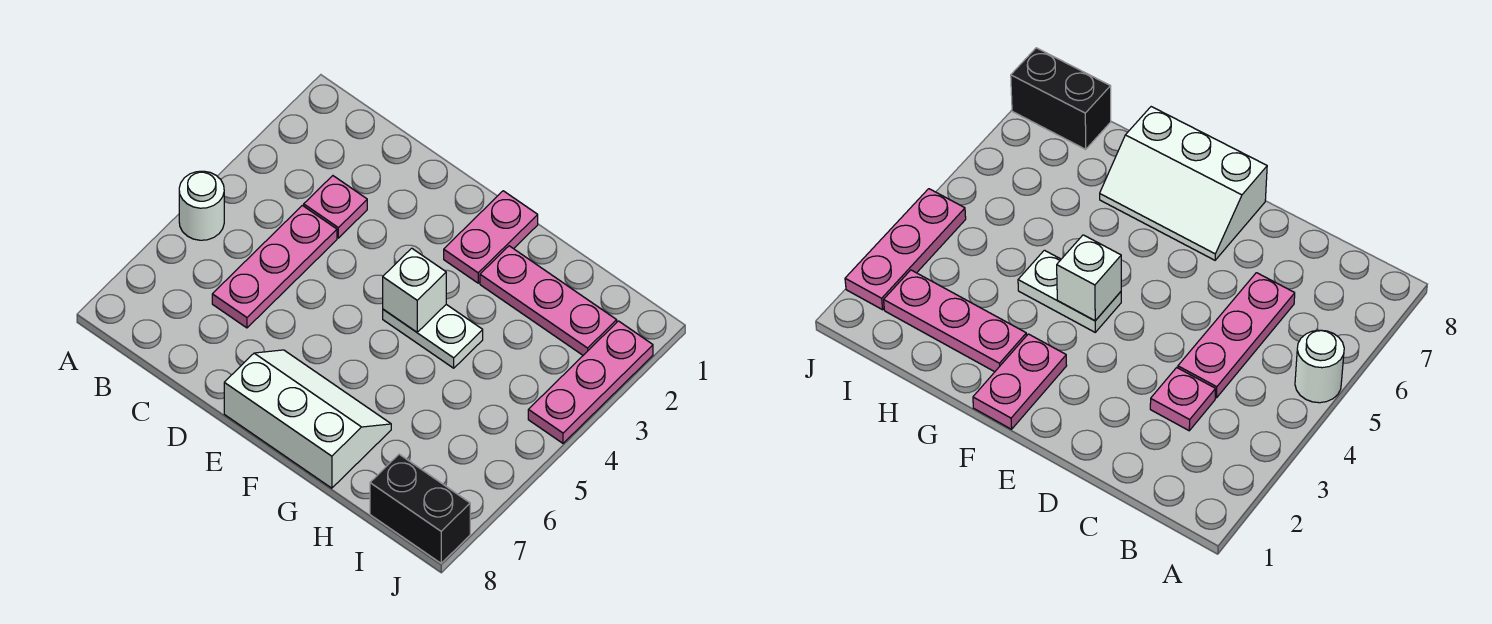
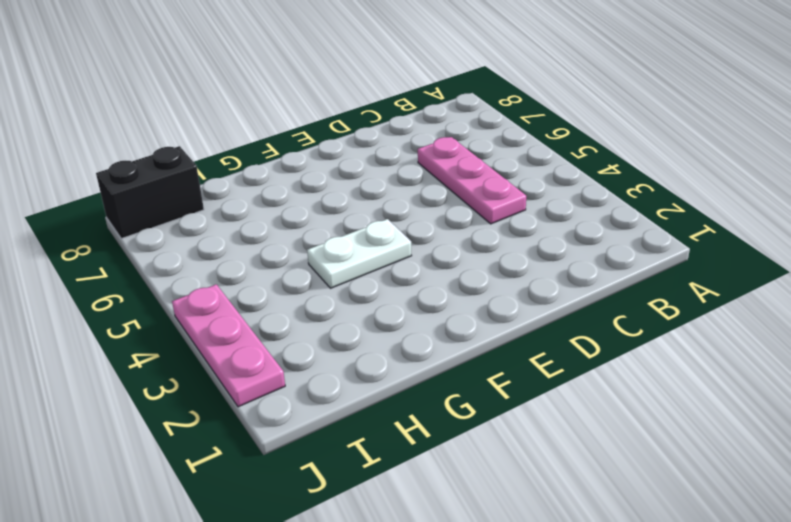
none -> white 1x1 round brick [179,171,224,240]
none -> pink 1x1 plate [304,176,367,238]

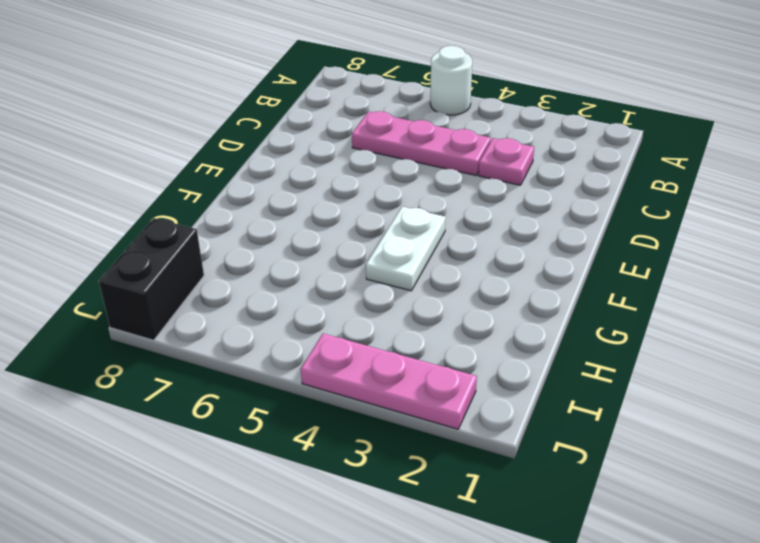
none -> white 2x3 slope [224,350,391,488]
none -> pink 1x2 plate [444,191,538,283]

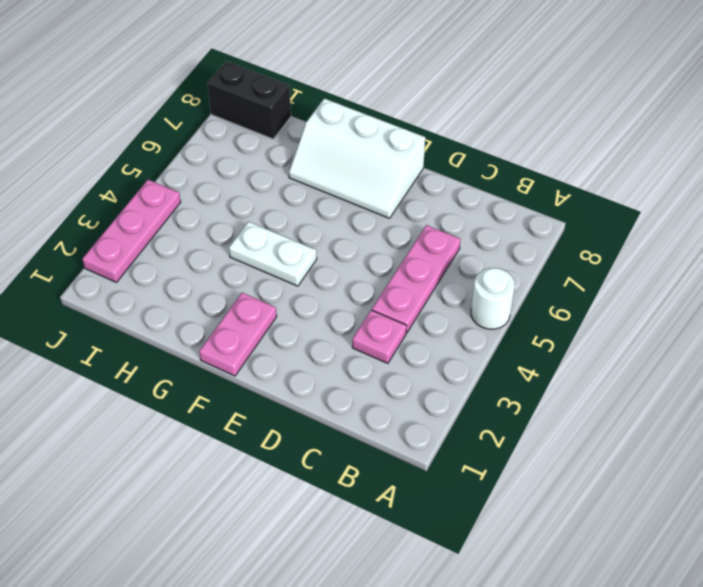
none -> pink 1x3 plate [480,246,617,355]
none -> white 1x1 brick [383,248,446,332]

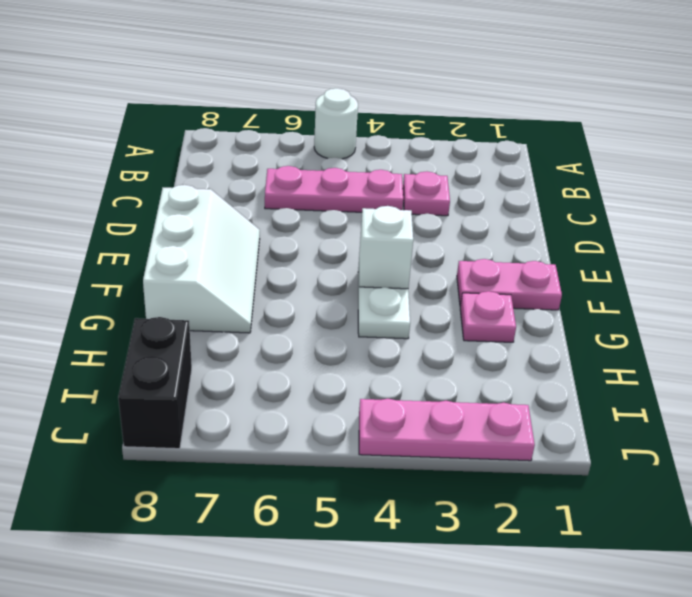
pink 1x1 plate [460,291,516,342] -> pink 1x3 plate [480,246,617,355]

